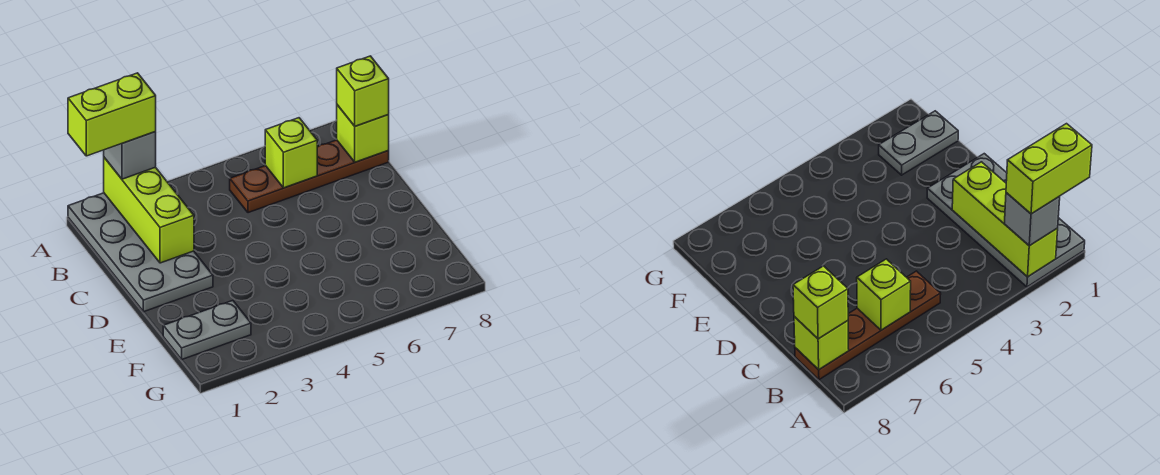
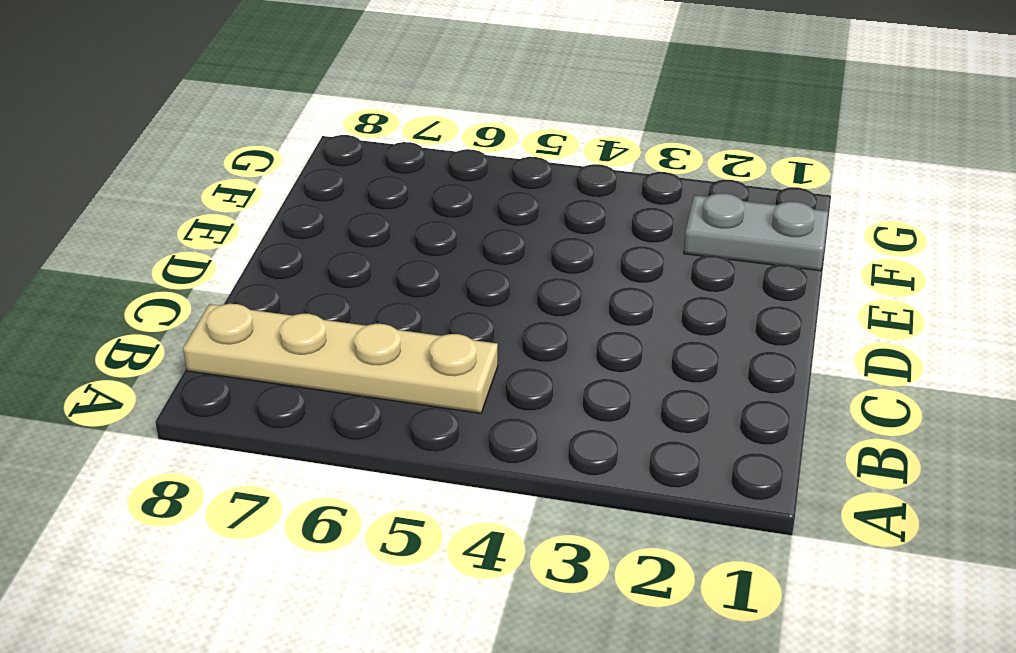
tan 1x4 plate [183,304,498,413] -> brown 1x4 plate [230,140,389,213]
none -> grey 2x4 plate [68,193,213,312]
none -> lime 1x3 brick [104,158,194,263]

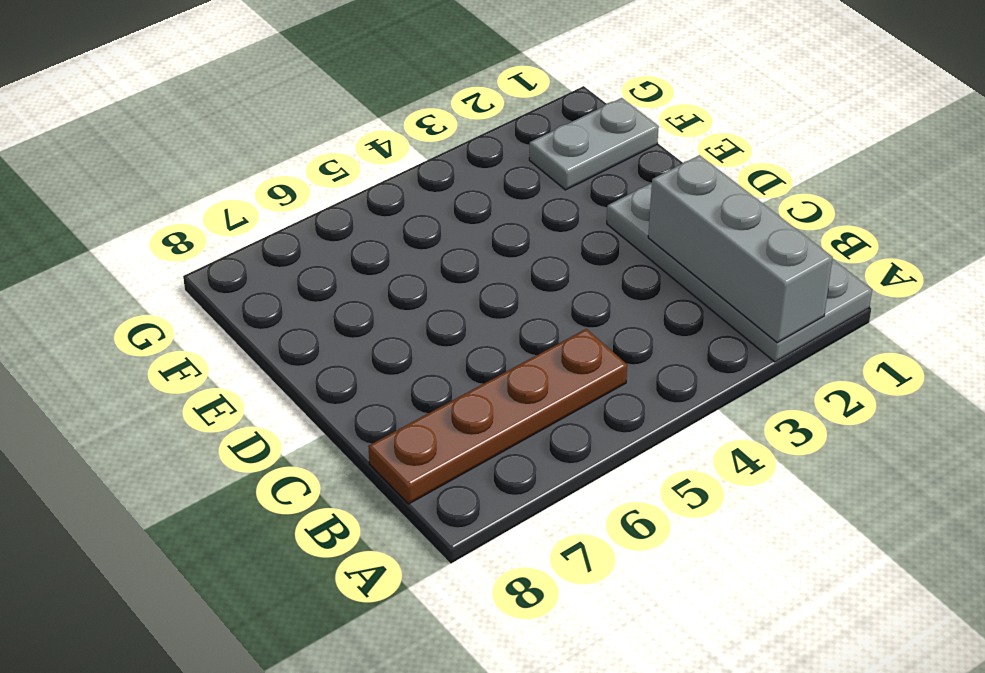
grey 1x3 brick [648,155,833,343] -> lime 1x3 brick [104,158,194,263]
none -> lime 1x1 brick [265,118,317,188]
none -> lime 1x1 brick [337,105,389,162]

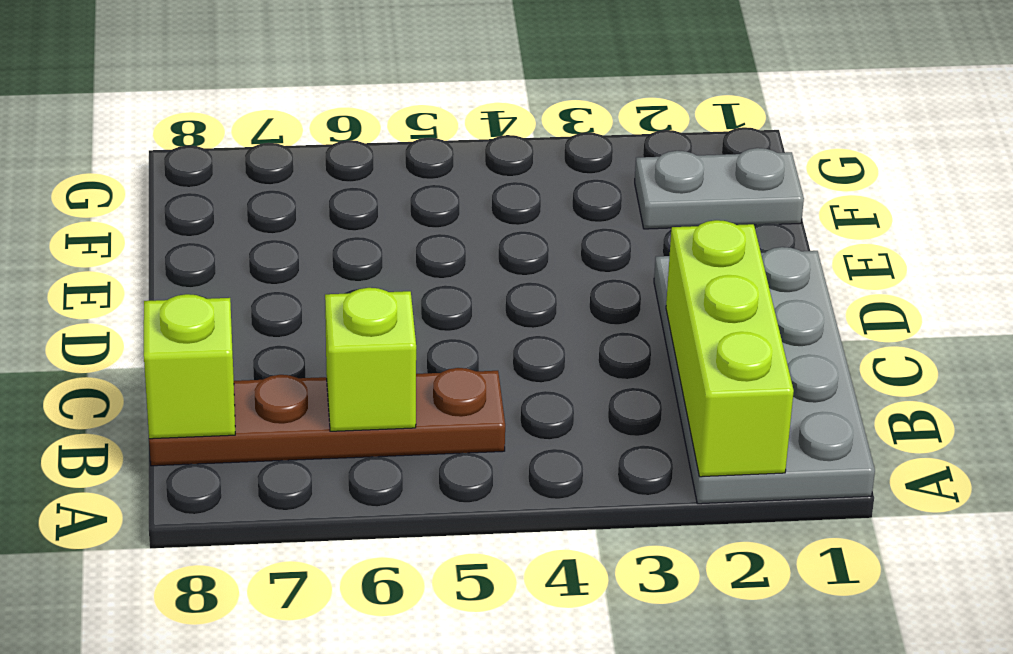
none -> grey 1x1 brick [104,131,156,179]
none -> lime 1x1 brick [337,56,389,126]

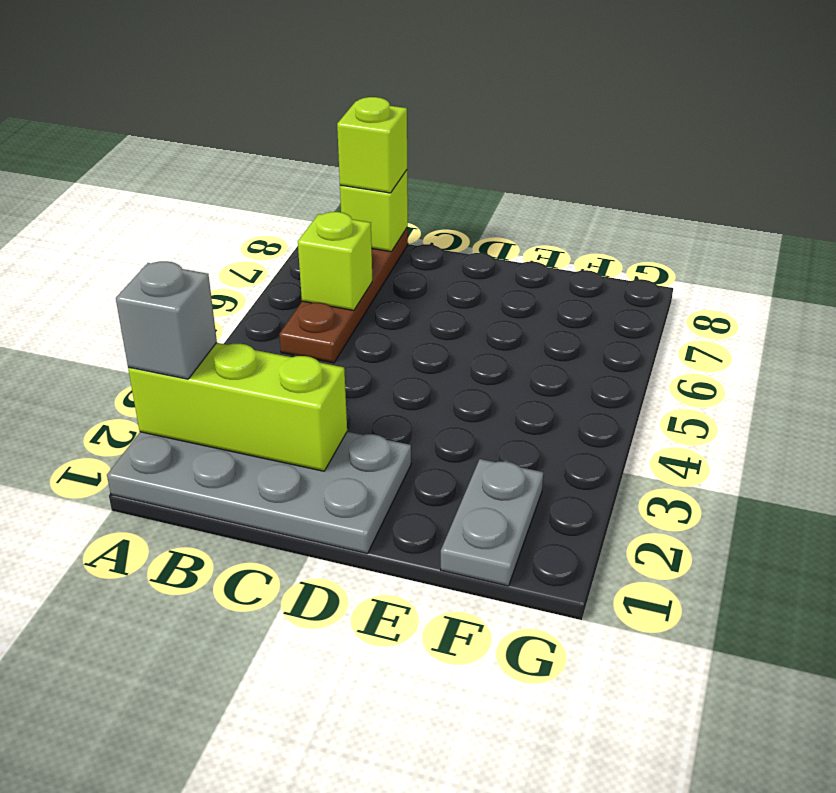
none -> lime 1x2 brick [68,73,156,156]

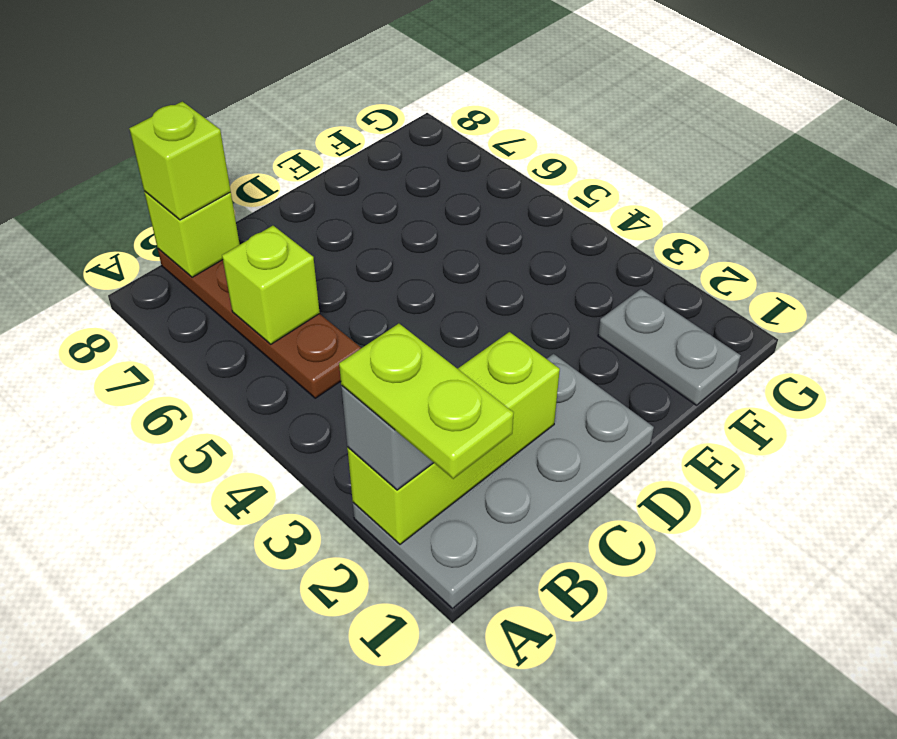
lime 1x2 plate [339,323,513,479] -> lime 1x2 brick [68,73,156,156]

